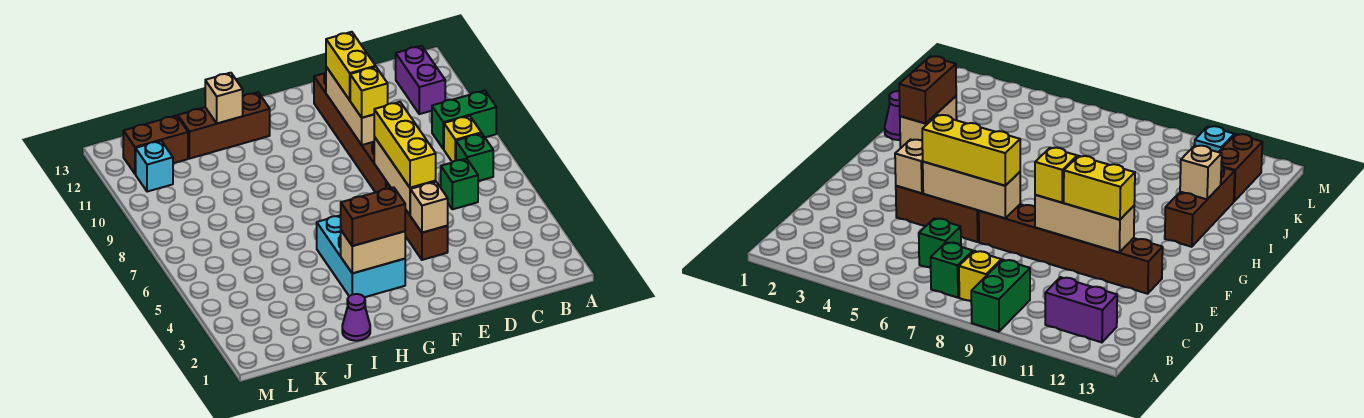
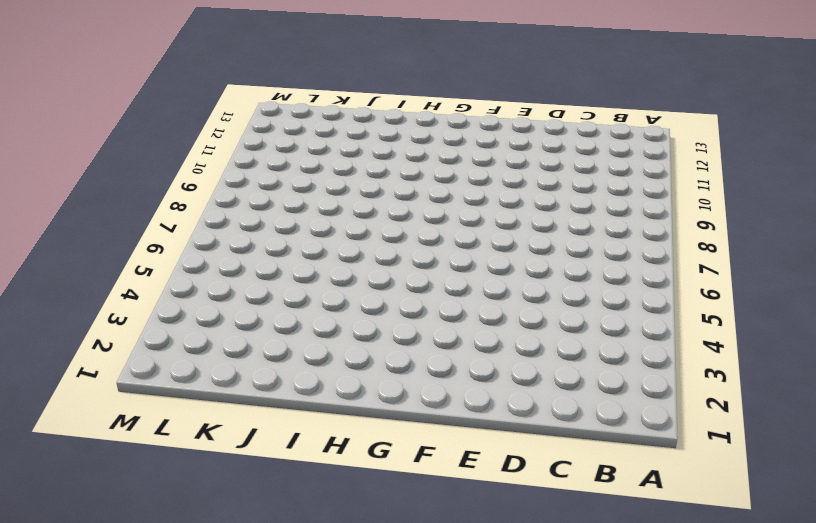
none -> green 1x2 brick [432,91,496,149]
none -> green 1x1 brick [456,133,493,181]
none -> yellow 1x1 brick [444,116,481,162]

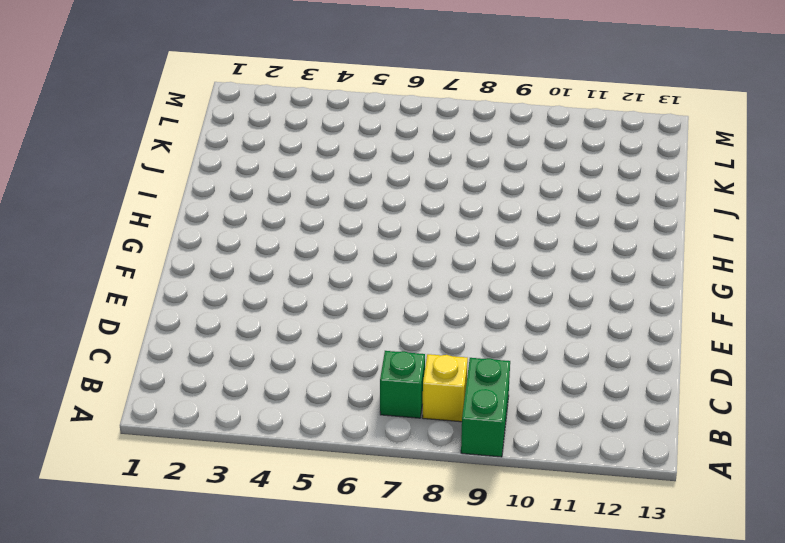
none -> purple 1x2 brick [396,46,445,114]
none -> green 1x1 brick [441,159,478,209]
none -> brown 1x3 brick [386,182,448,260]

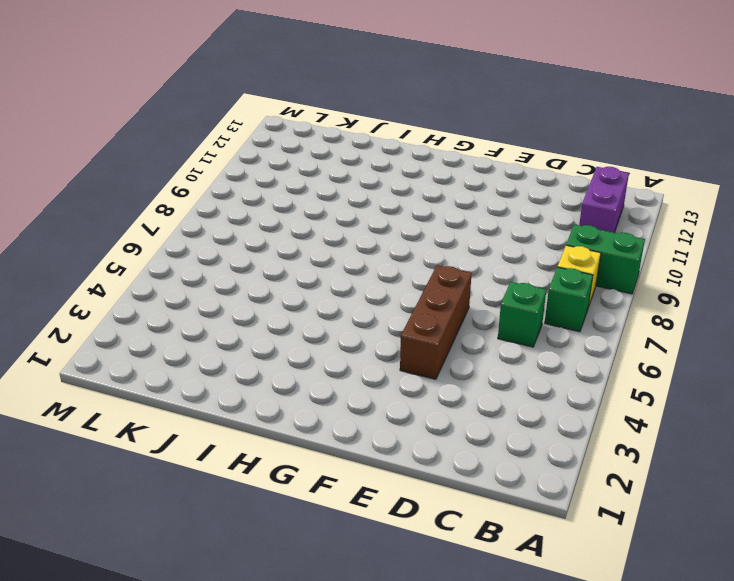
none -> brown 1x6 brick [314,73,386,192]
none -> cyan 2x3 brick [317,215,405,297]
none -> brown 1x3 brick [178,92,270,159]

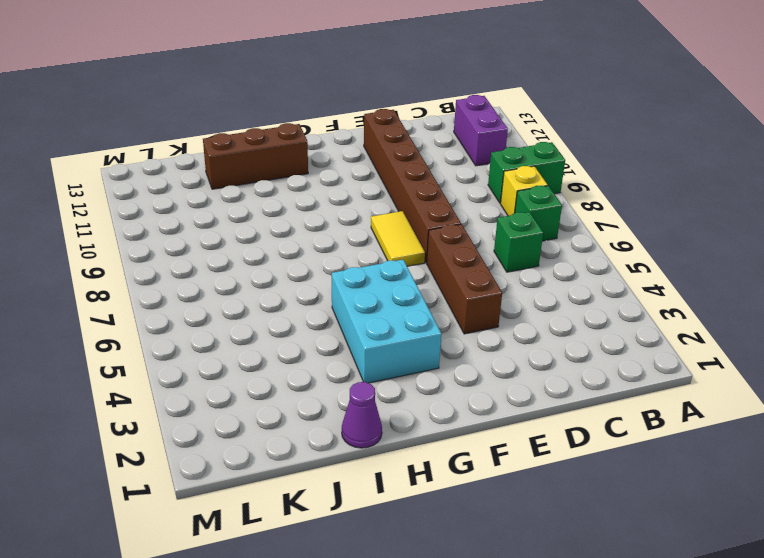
yellow 1x2 tile [371,211,425,266] -> none
none -> brown 1x2 brick [123,115,188,174]
none -> cyan 1x1 brick [136,141,173,192]
none -> tan 1x1 brick [410,182,448,233]

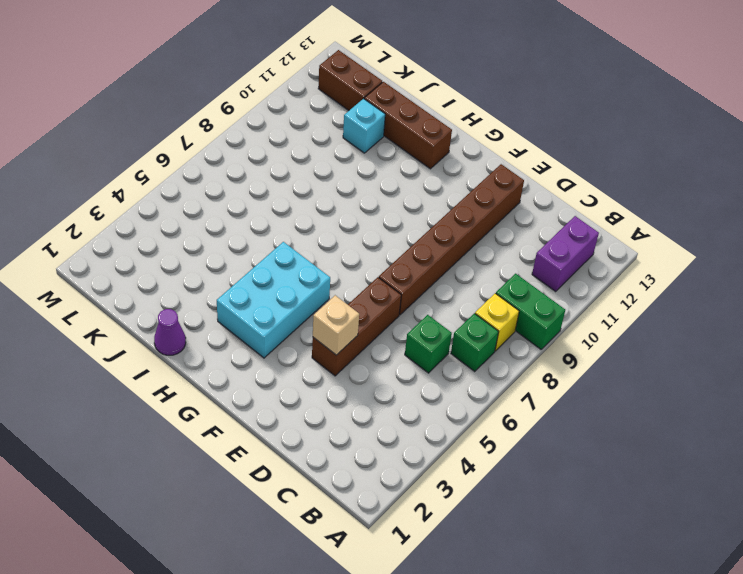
cyan 1x1 brick [343,98,385,153] -> cyan 1x1 brick moved to [136,141,173,192]
none -> tan 1x3 brick [374,137,436,215]
none -> tan 1x3 brick [326,67,374,145]
none -> tan 1x2 brick [341,231,405,273]

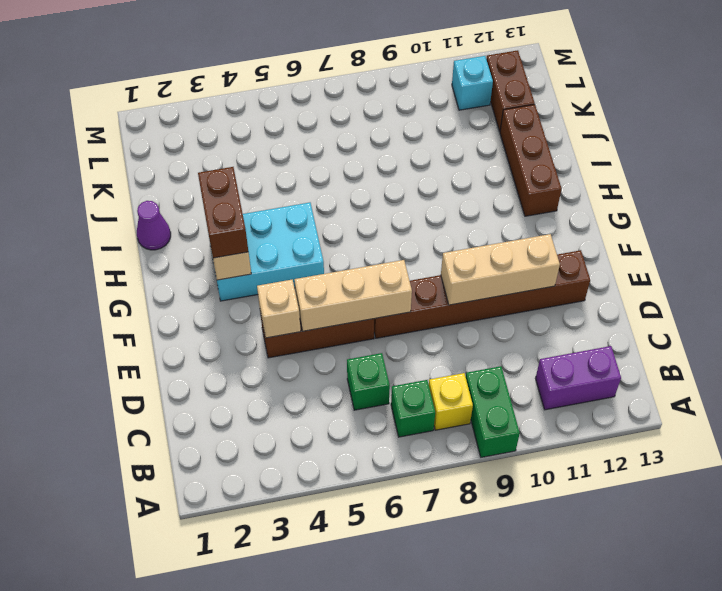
none -> tan 1x1 brick [205,73,243,123]
none -> yellow 1x3 brick [374,102,436,188]
none -> yellow 1x1 brick [350,67,388,118]

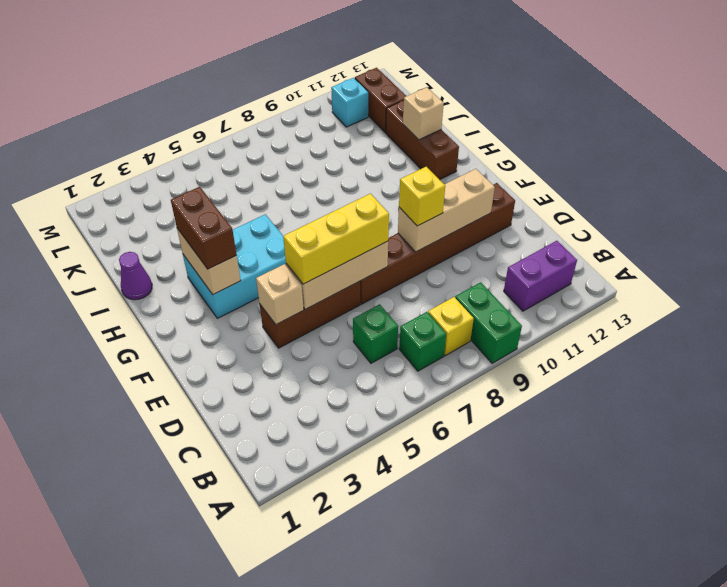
none -> yellow 1x2 brick [326,32,376,100]

